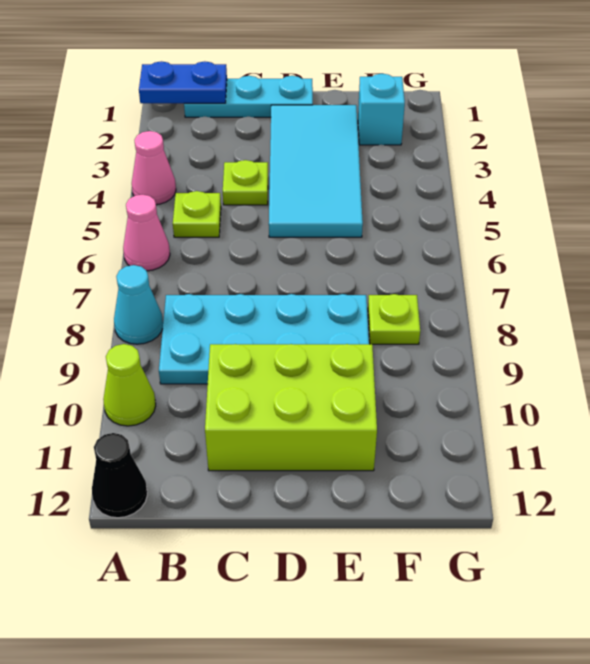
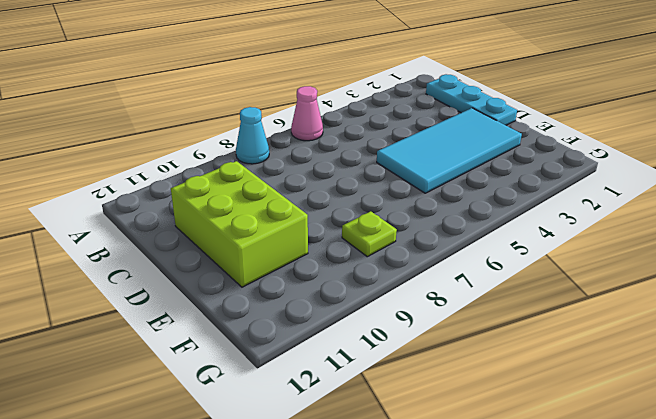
none -> pink 1x1 cone [132,131,176,205]
none -> lime 1x1 cone [103,344,156,426]
none -> black 1x1 cone [92,433,147,518]

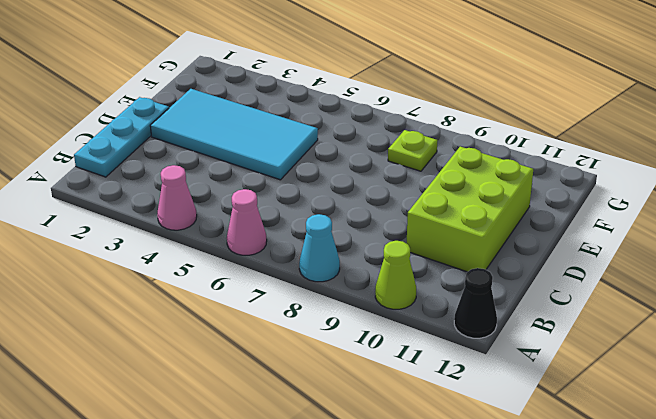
none -> lime 1x1 plate [173,191,221,237]
none -> cyan 2x4 plate [159,294,369,384]
none -> lime 1x1 plate [223,160,268,205]

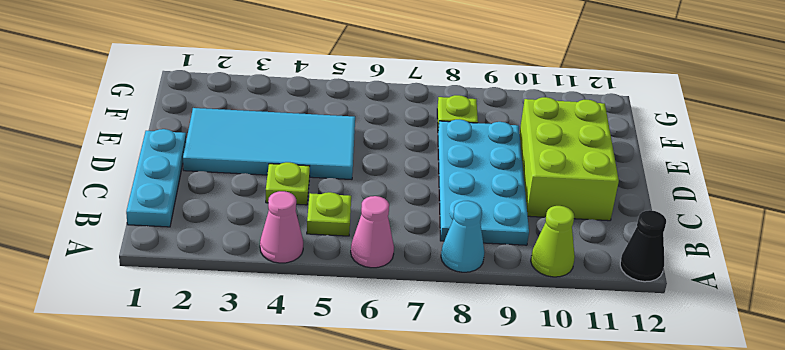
none -> cyan 1x1 brick [358,74,405,145]
none -> blue 1x2 plate [139,61,227,103]

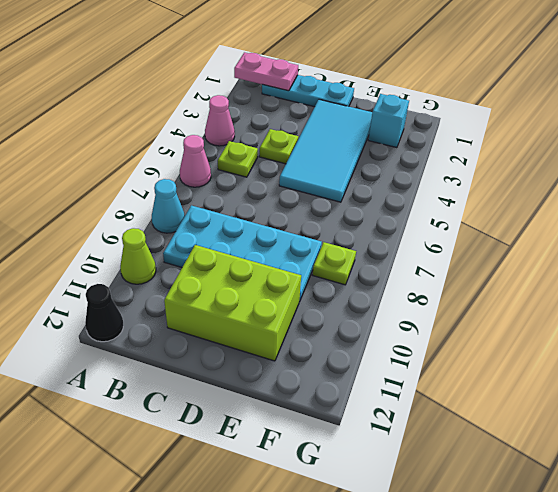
pink 1x2 plate [234,52,298,91] -> blue 1x2 plate [139,61,227,103]

